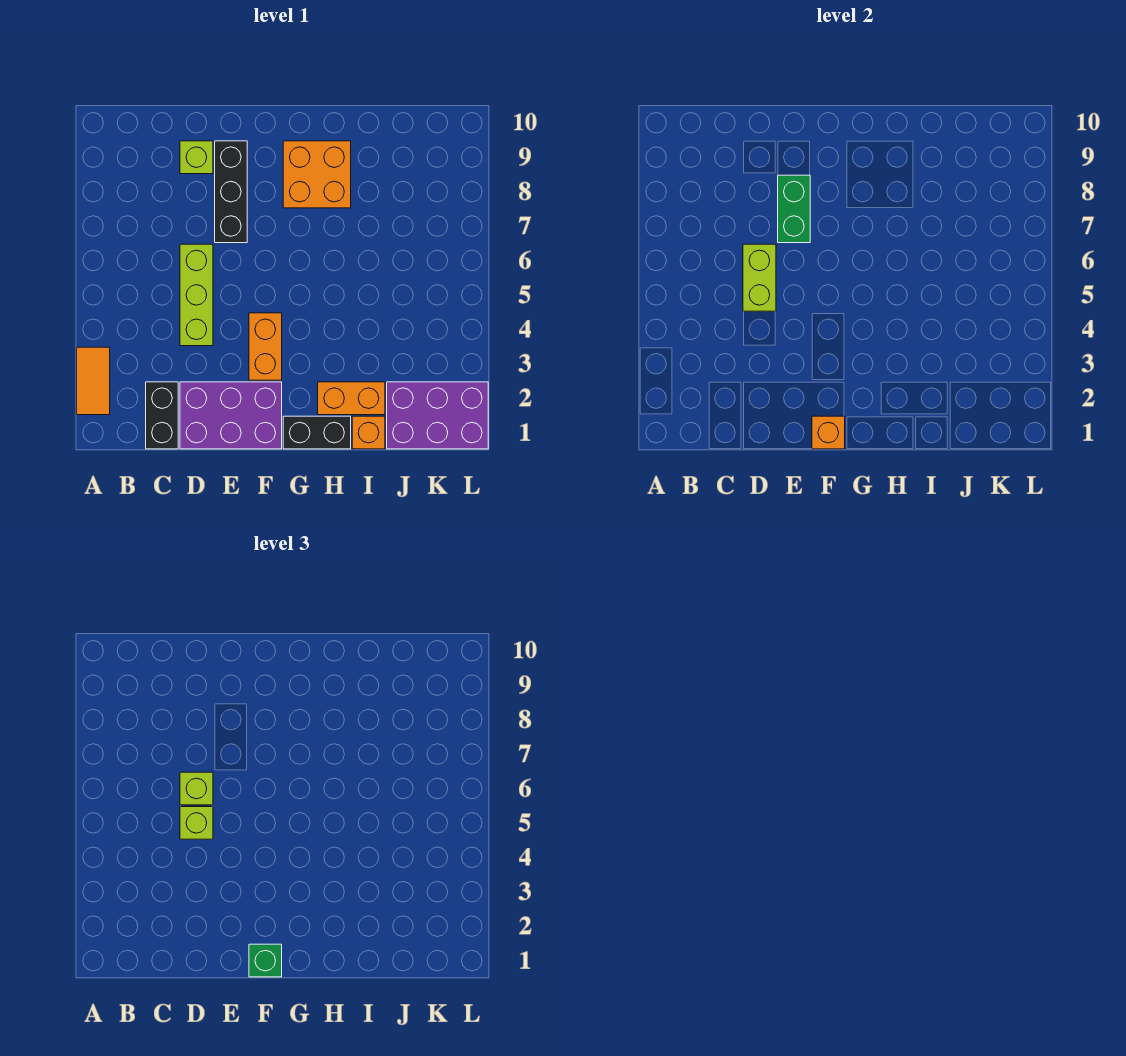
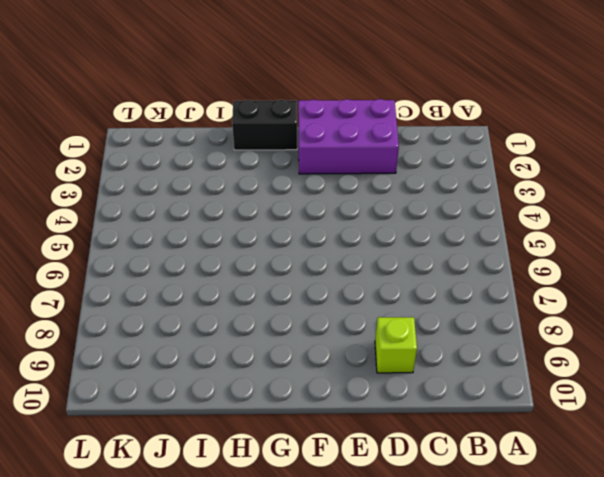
none -> orange 1x2 tile [77,347,110,415]
none -> black 1x2 brick [146,382,178,449]
none -> lime 1x3 brick [180,244,213,346]

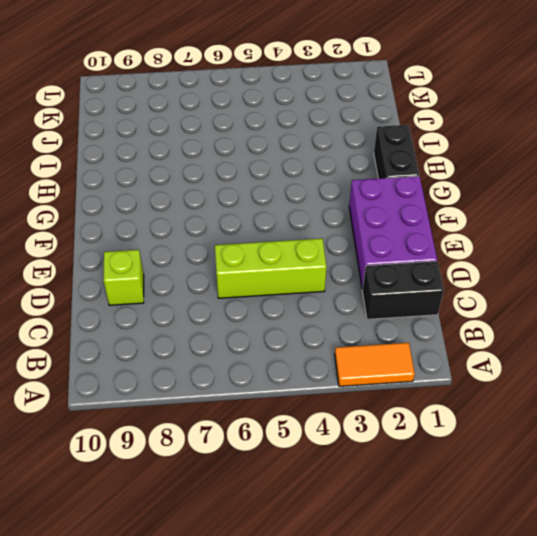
none -> black 1x3 brick [215,141,247,243]
none -> orange 1x2 brick [249,313,282,380]
none -> orange 2x2 brick [283,141,351,208]

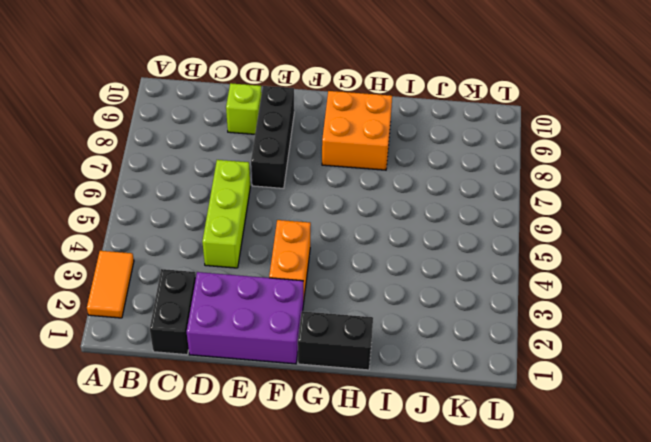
none -> orange 1x2 brick [318,382,385,415]
none -> orange 1x1 brick [352,416,385,449]
none -> purple 2x3 brick [387,382,488,449]

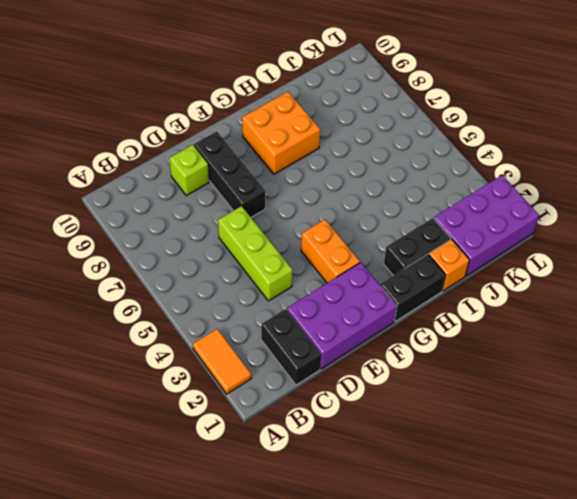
black 1x2 brick [384,218,451,276] -> orange 1x2 brick [318,382,385,415]
none -> lime 1x2 brick [743,244,776,311]
none -> green 1x2 brick [778,175,810,243]
none -> orange 1x1 brick [812,416,845,449]

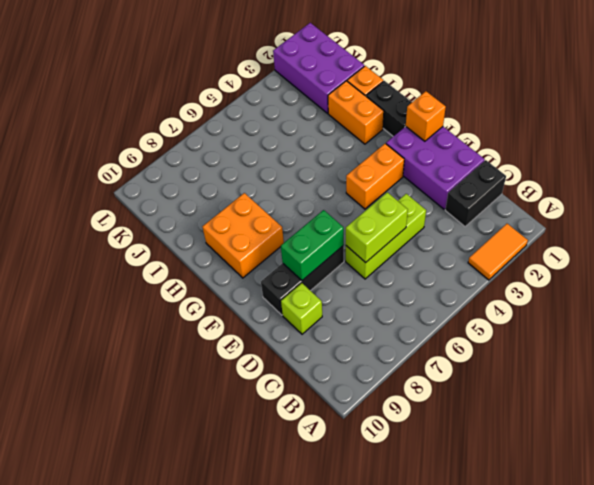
none -> lime 1x1 brick [180,807,213,839]
none -> lime 1x1 brick [180,772,213,805]
none -> green 1x1 brick [249,944,282,977]

